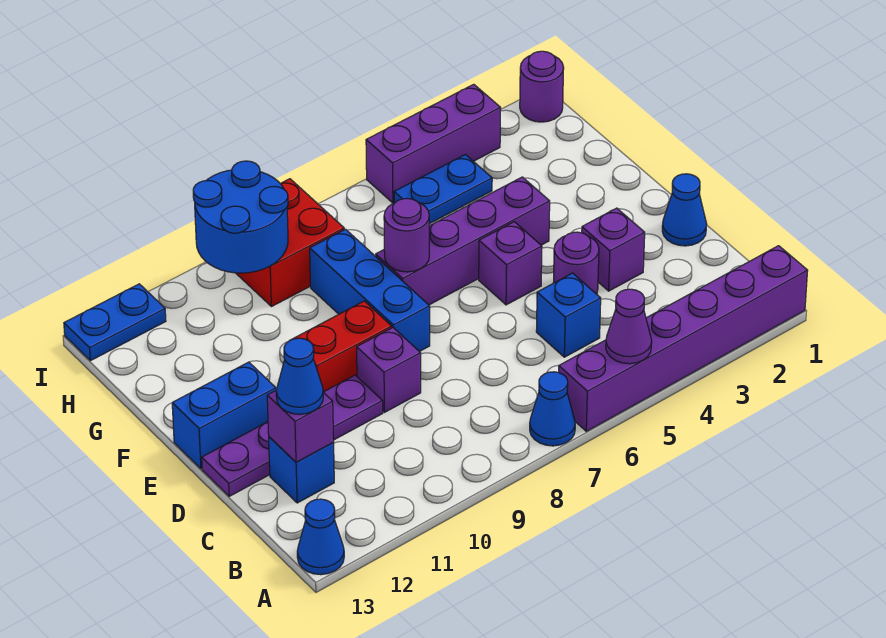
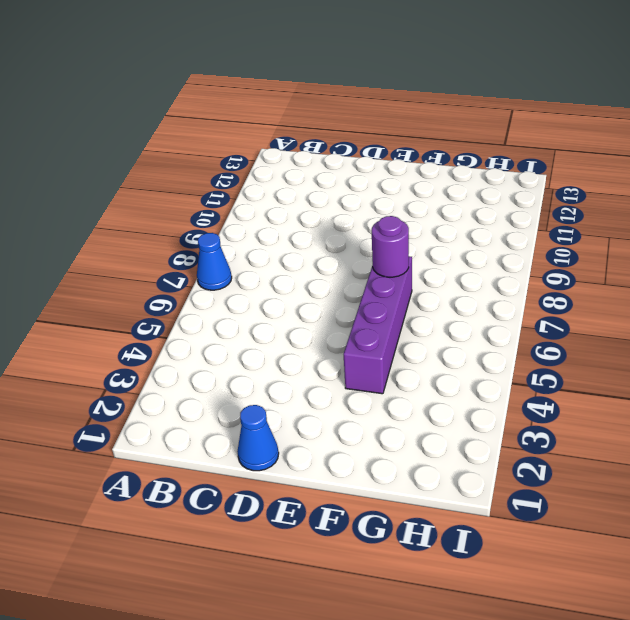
none -> purple 1x6 brick [559,246,808,431]
none -> blue 1x1 cone [297,499,344,575]
none -> blue 1x1 brick [536,273,601,357]

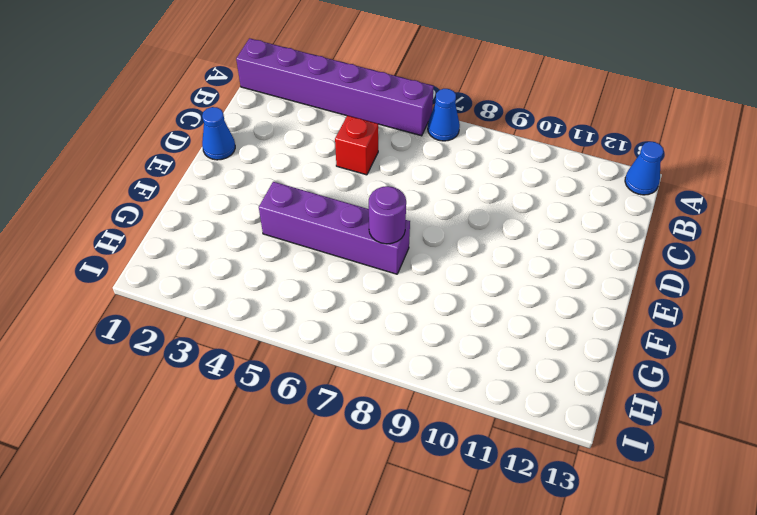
red 1x1 brick [335,116,378,175] -> blue 1x1 brick [536,273,601,357]
none -> blue 1x1 brick [269,437,334,503]
none -> purple 1x1 brick [582,208,645,291]
none -> purple 1x1 round brick [553,232,599,294]

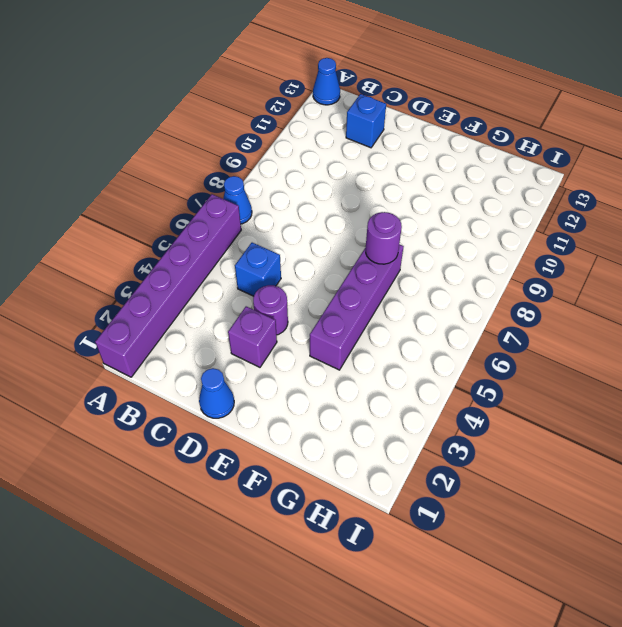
none -> purple 1x1 brick [357,328,421,412]
none -> purple 1x4 plate [202,375,383,496]
none -> purple 1x1 brick [479,222,542,305]

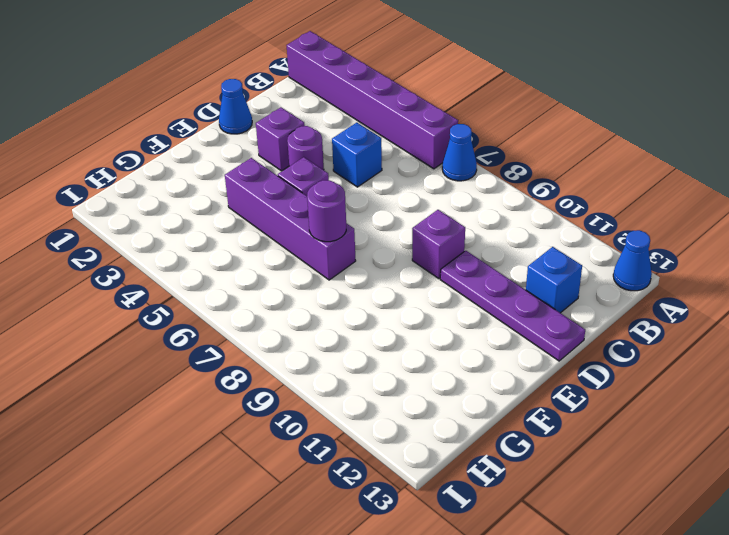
none -> blue 1x3 brick [310,229,430,352]
none -> red 1x2 brick [293,301,392,392]
none -> blue 1x2 brick [172,362,276,469]

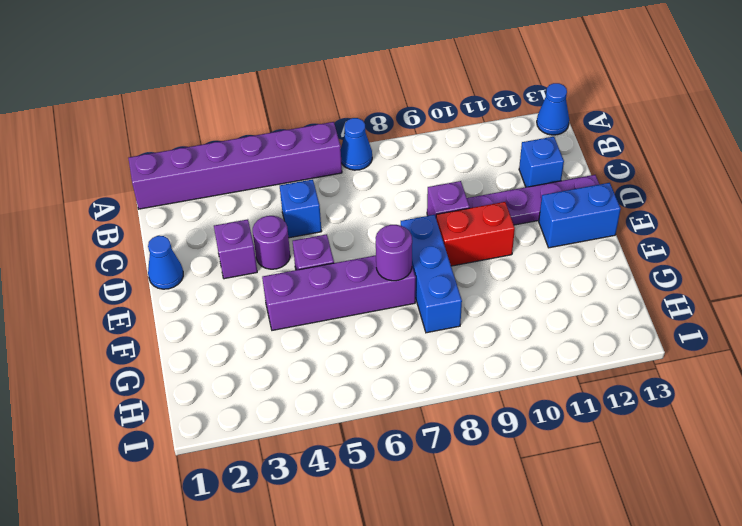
none -> blue 1x2 plate [394,155,492,224]
none -> red 2x2 brick [236,179,344,307]
none -> purple 1x1 round brick [520,51,564,122]

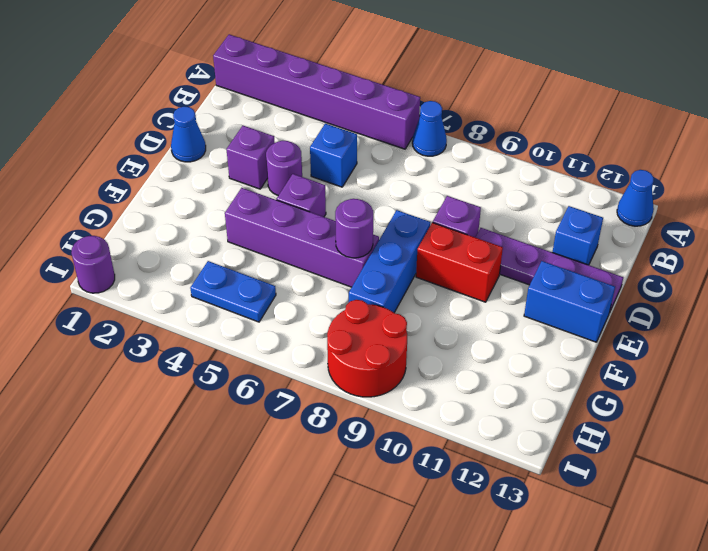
red 2x2 round brick [327,300,407,397] -> red 2x2 brick [236,179,344,307]
none -> purple 1x3 brick [366,84,501,203]
none -> blue 1x2 plate [64,284,166,361]
none -> purple 1x1 cone [606,289,652,364]

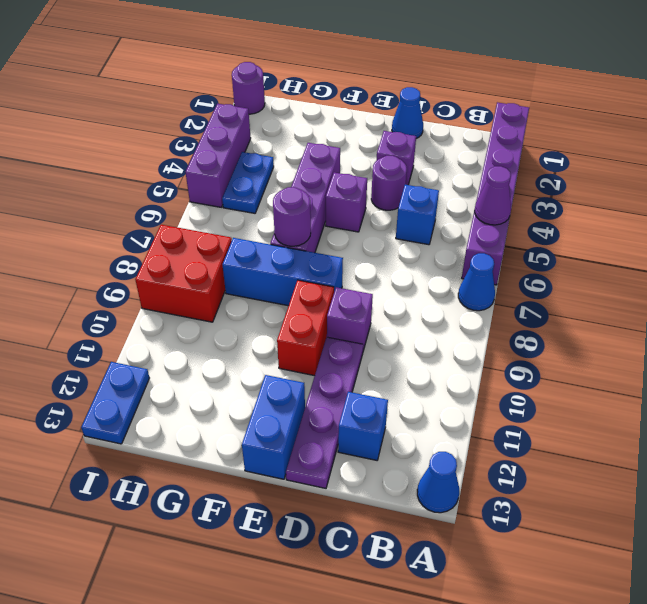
none -> purple 1x1 brick [267,391,334,462]
none -> blue 2x2 round brick [193,161,288,273]
none -> blue 1x1 cone [276,338,323,414]

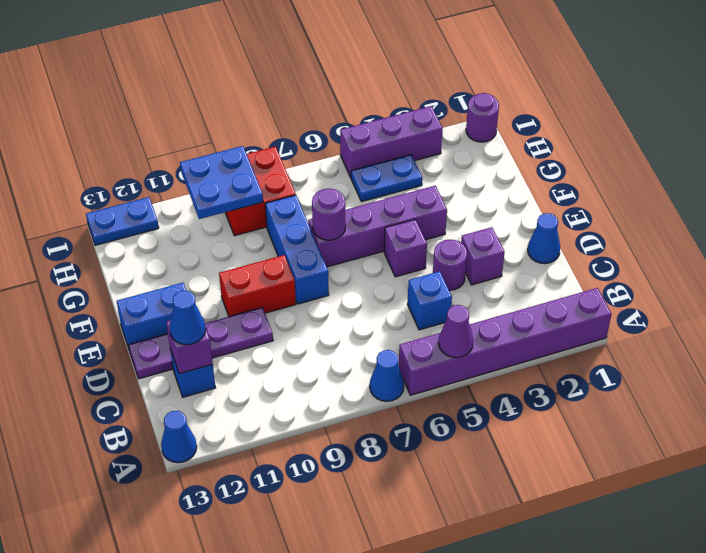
blue 2x2 plate [180,146,263,219] -> blue 2x2 round brick [193,161,288,273]
none -> purple 1x1 brick [357,328,421,412]

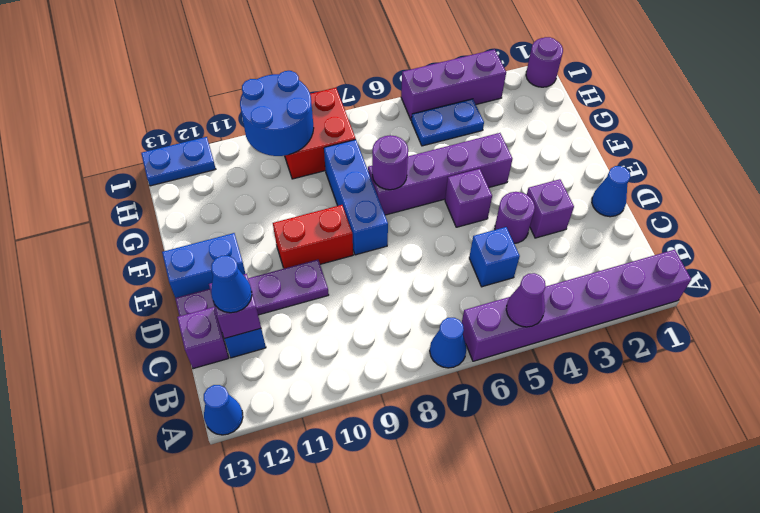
purple 1x1 brick [177,307,228,369] -> purple 1x1 brick moved to [357,328,421,412]

